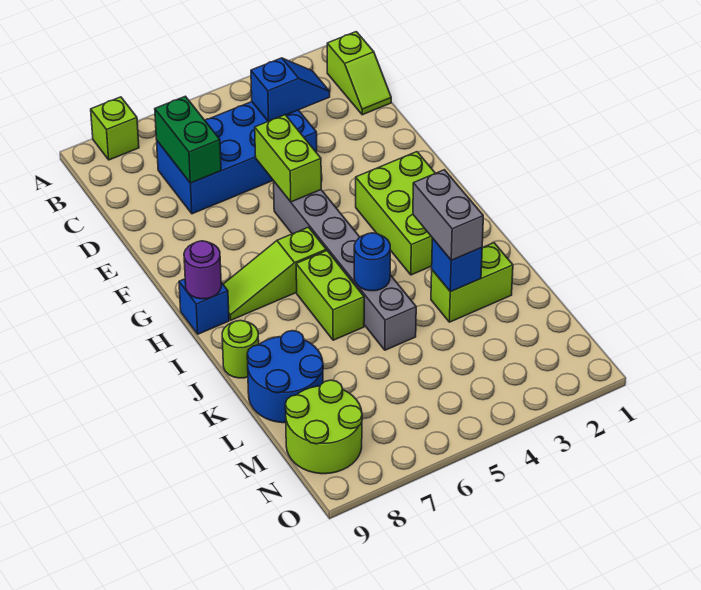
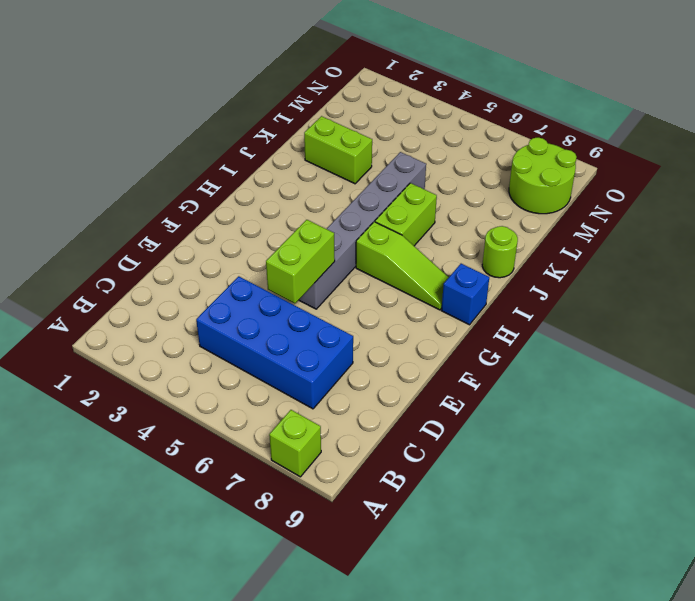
none -> lime 1x2 slope [327,32,391,115]
none -> lime 2x3 brick [356,152,435,275]
none -> blue 2x2 round brick [247,331,323,423]

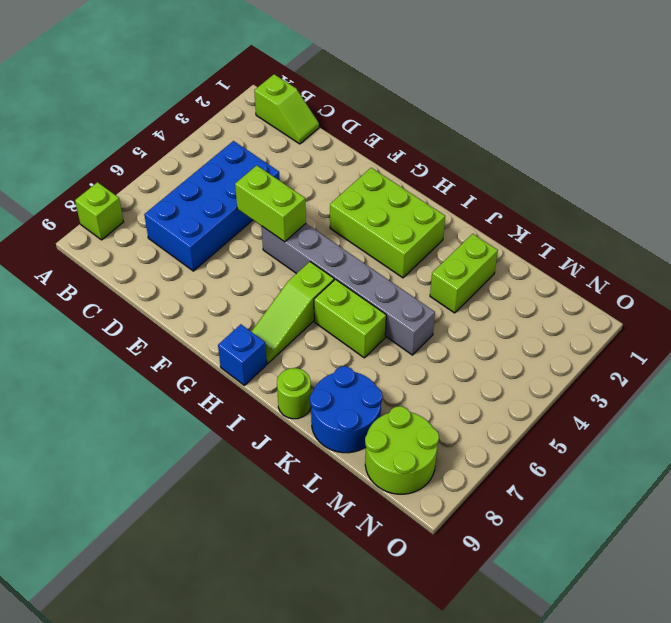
none -> blue 1x2 slope [251,58,330,121]
none -> green 1x2 brick [155,96,221,183]
none -> purple 1x1 round brick [184,241,221,299]

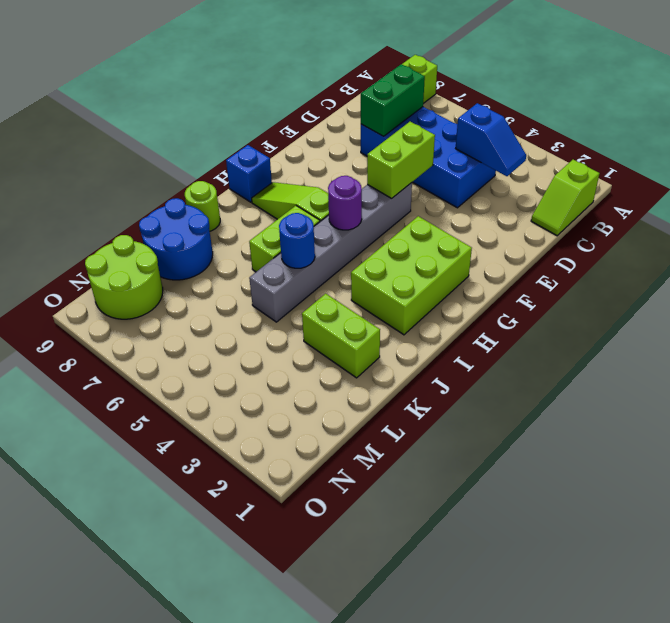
purple 1x1 round brick [328,176,362,230] -> purple 1x1 round brick moved to [184,241,221,299]
none -> blue 1x1 brick [432,238,482,292]
none -> grey 1x2 brick [413,170,483,260]

